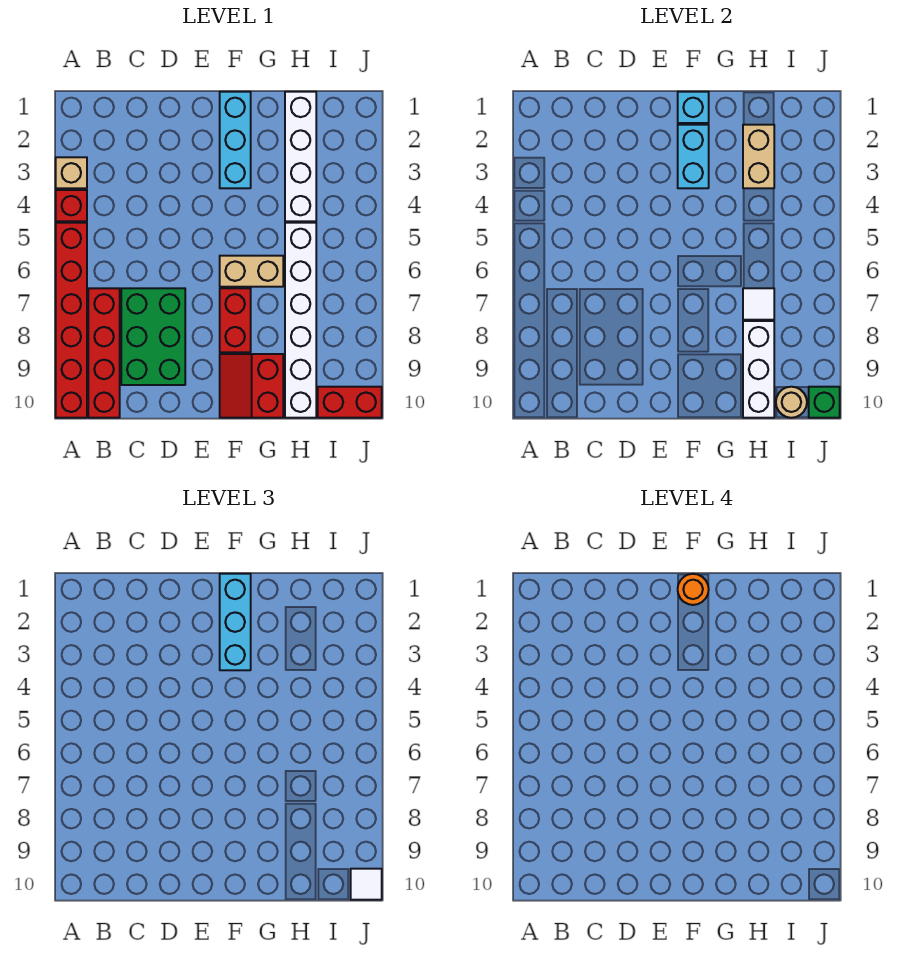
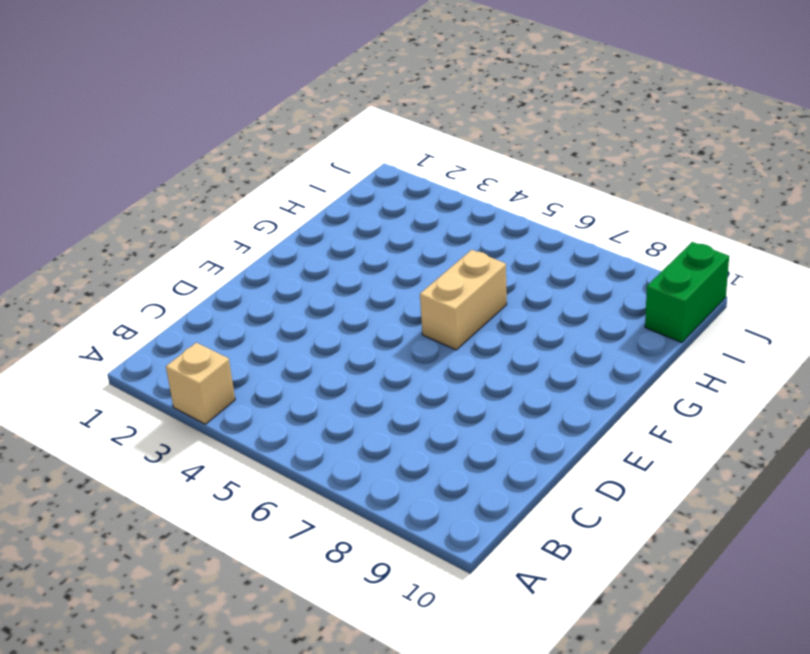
green 1x2 brick [645,242,729,343] -> red 1x2 brick [318,387,382,418]
none -> red 1x1 brick [56,190,87,221]
none -> red 1x6 brick [56,223,87,418]
none -> red 1x4 brick [88,288,120,418]

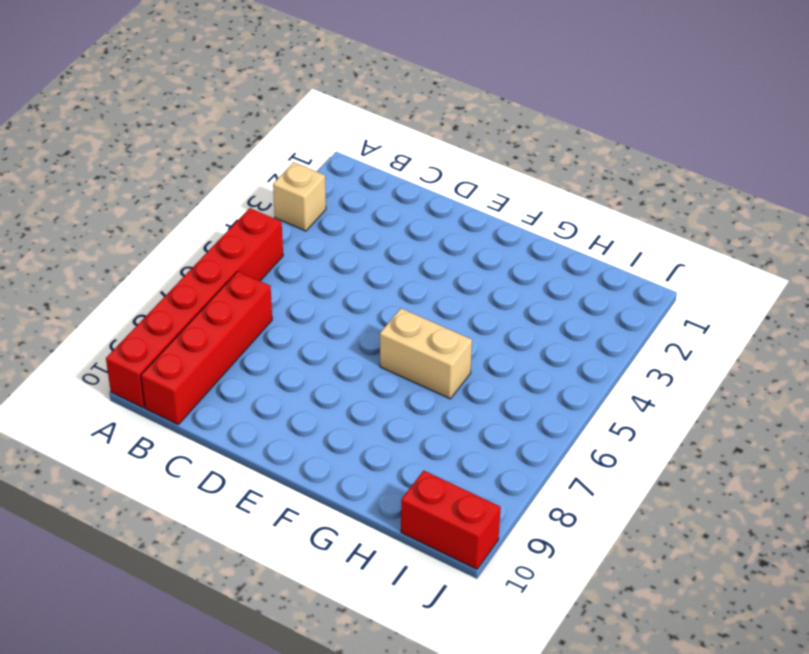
none -> red 1x1 brick [56,190,87,221]
none -> green 2x3 brick [121,288,185,385]
none -> cyan 1x3 brick [220,92,251,188]

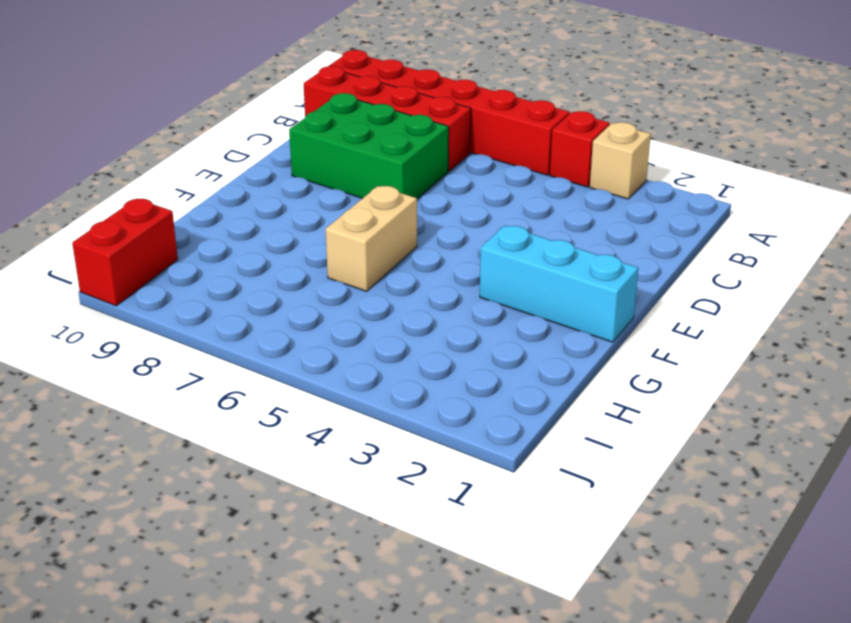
none -> red 1x2 brick [220,288,251,352]
none -> red 2x2 slope [220,354,283,418]
none -> white 1x4 brick [285,92,316,221]

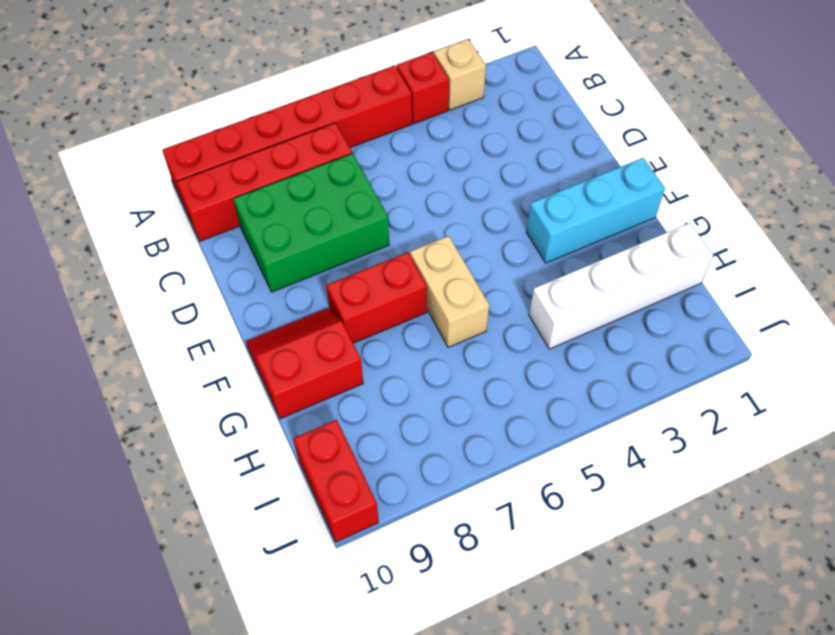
none -> white 1x6 brick [285,223,316,418]
none -> cyan 1x1 brick [678,92,709,123]
none -> cyan 1x2 brick [678,125,709,188]

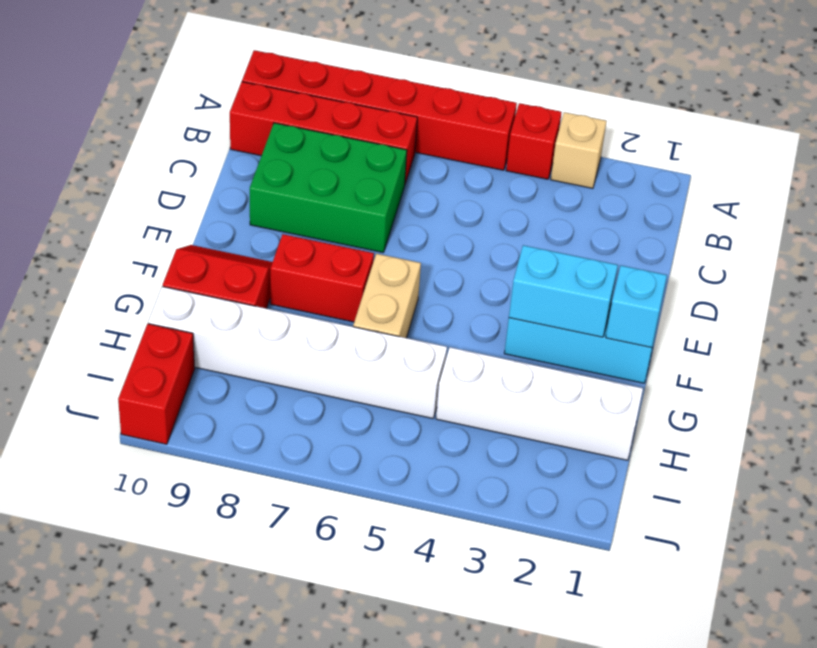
none -> tan 1x2 brick [743,125,774,188]
none -> white 1x1 tile [743,288,774,320]
none -> white 1x3 brick [743,321,774,418]

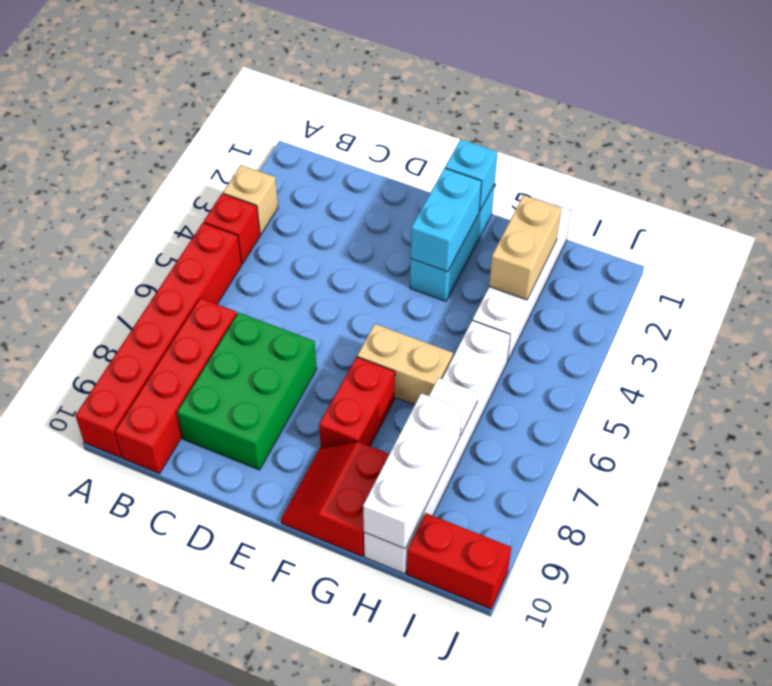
none -> tan 1x1 round brick [776,387,807,418]
none -> green 1x1 brick [809,387,840,418]
none -> cyan 1x3 brick [220,574,251,670]

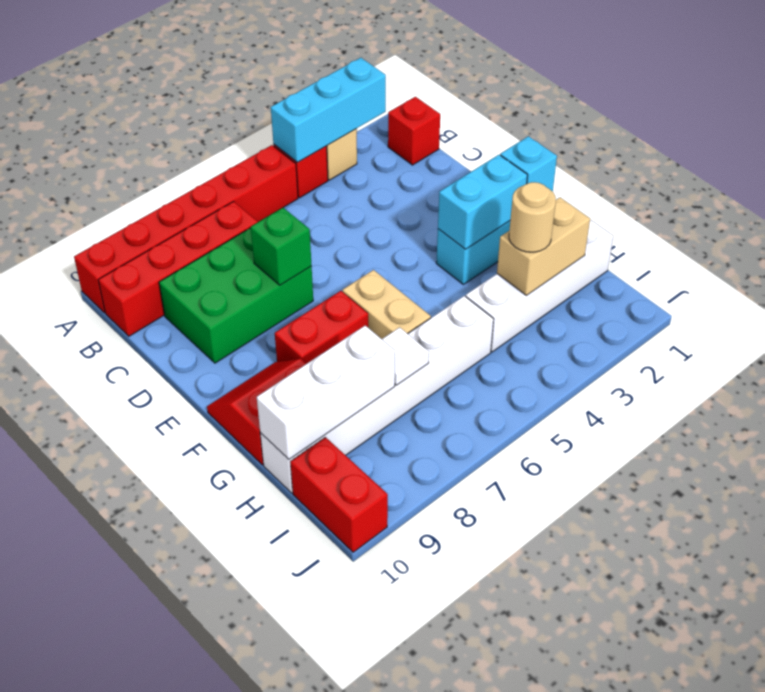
cyan 1x3 brick [271,58,386,162] -> cyan 1x3 brick moved to [220,574,251,670]
red 1x1 brick [388,97,440,165] -> none
green 1x1 brick [251,208,312,285] -> green 1x1 brick moved to [809,387,840,418]
tan 1x1 round brick [509,182,556,252] -> tan 1x1 round brick moved to [776,387,807,418]
none -> white 1x1 tile [351,869,382,900]
none -> orange 1x1 round brick [678,574,709,605]

